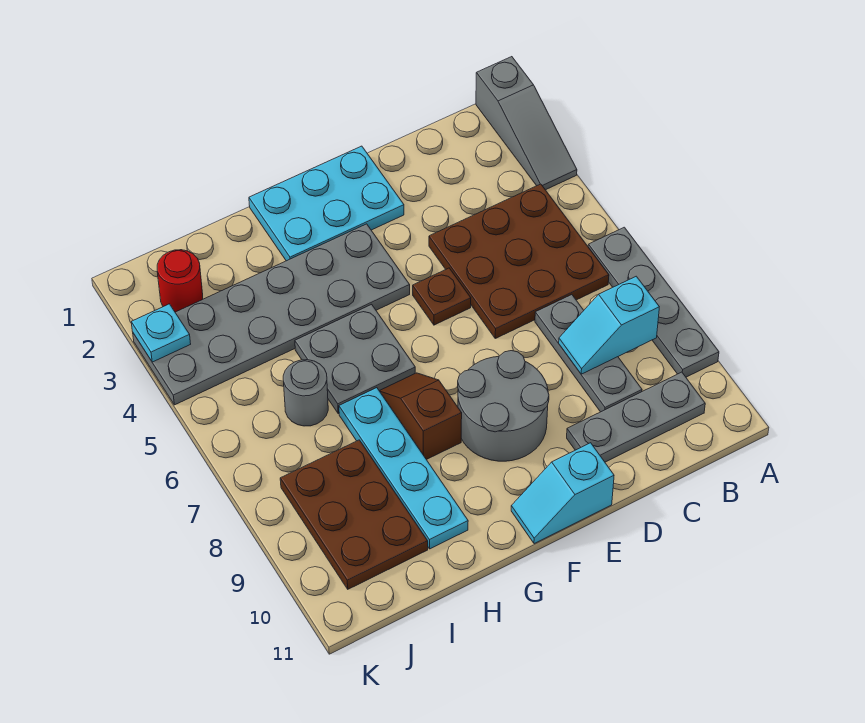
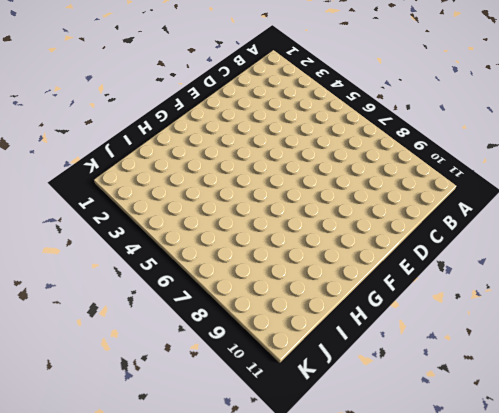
none -> grey 1x3 slope [476,57,577,190]
none -> grey 1x4 plate [588,227,719,377]
none -> brown 3x3 plate [429,184,609,338]

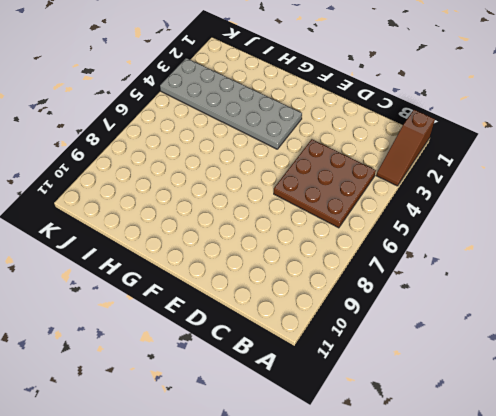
brown 1x3 slope [376,110,435,186] -> grey 1x3 slope [476,57,577,190]
none -> grey 1x4 plate [588,227,719,377]
none -> grey 1x3 plate [567,372,705,462]
none -> grey 1x3 plate [535,295,642,412]

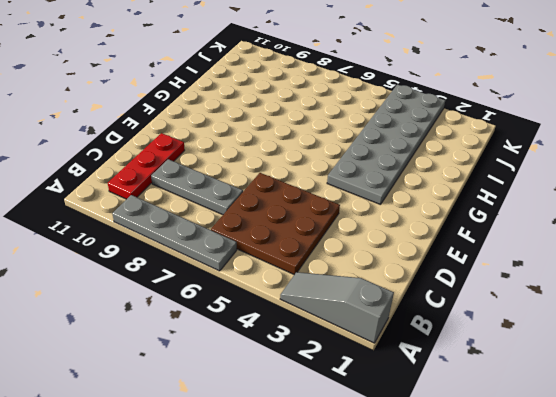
red 1x3 plate [108,133,185,199] -> grey 1x3 plate [567,372,705,462]
none -> cyan 2x3 plate [249,146,404,261]
none -> brown 1x1 plate [413,268,471,325]
none -> grey 2x2 round brick [458,351,549,461]

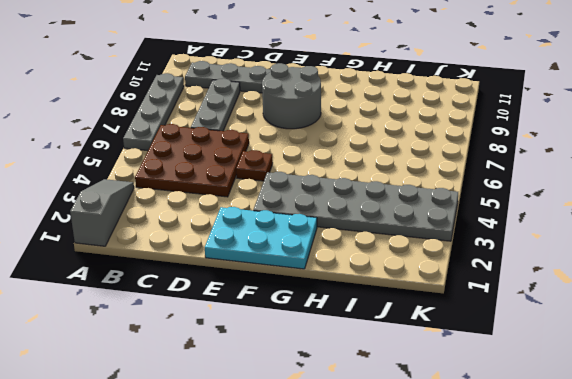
none -> cyan 1x2 slope [511,443,614,544]
none -> grey 2x2 plate [295,304,415,414]
none -> brown 1x2 slope [380,373,462,460]

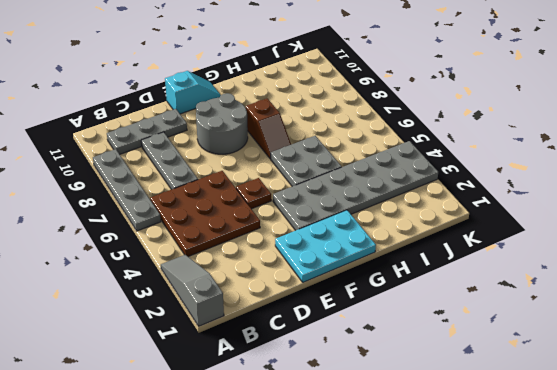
none -> cyan 1x4 plate [339,388,468,549]
none -> grey 1x1 round brick [283,360,328,426]
none -> brown 2x3 plate [280,440,428,589]

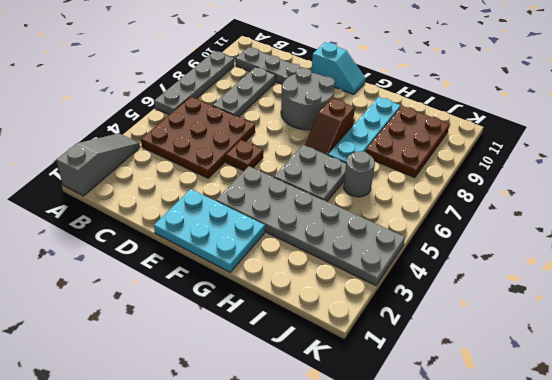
none -> red 1x1 round brick [157,250,203,312]
none -> cyan 1x2 slope [559,276,659,374]
none -> cyan 1x1 plate [131,304,191,362]

